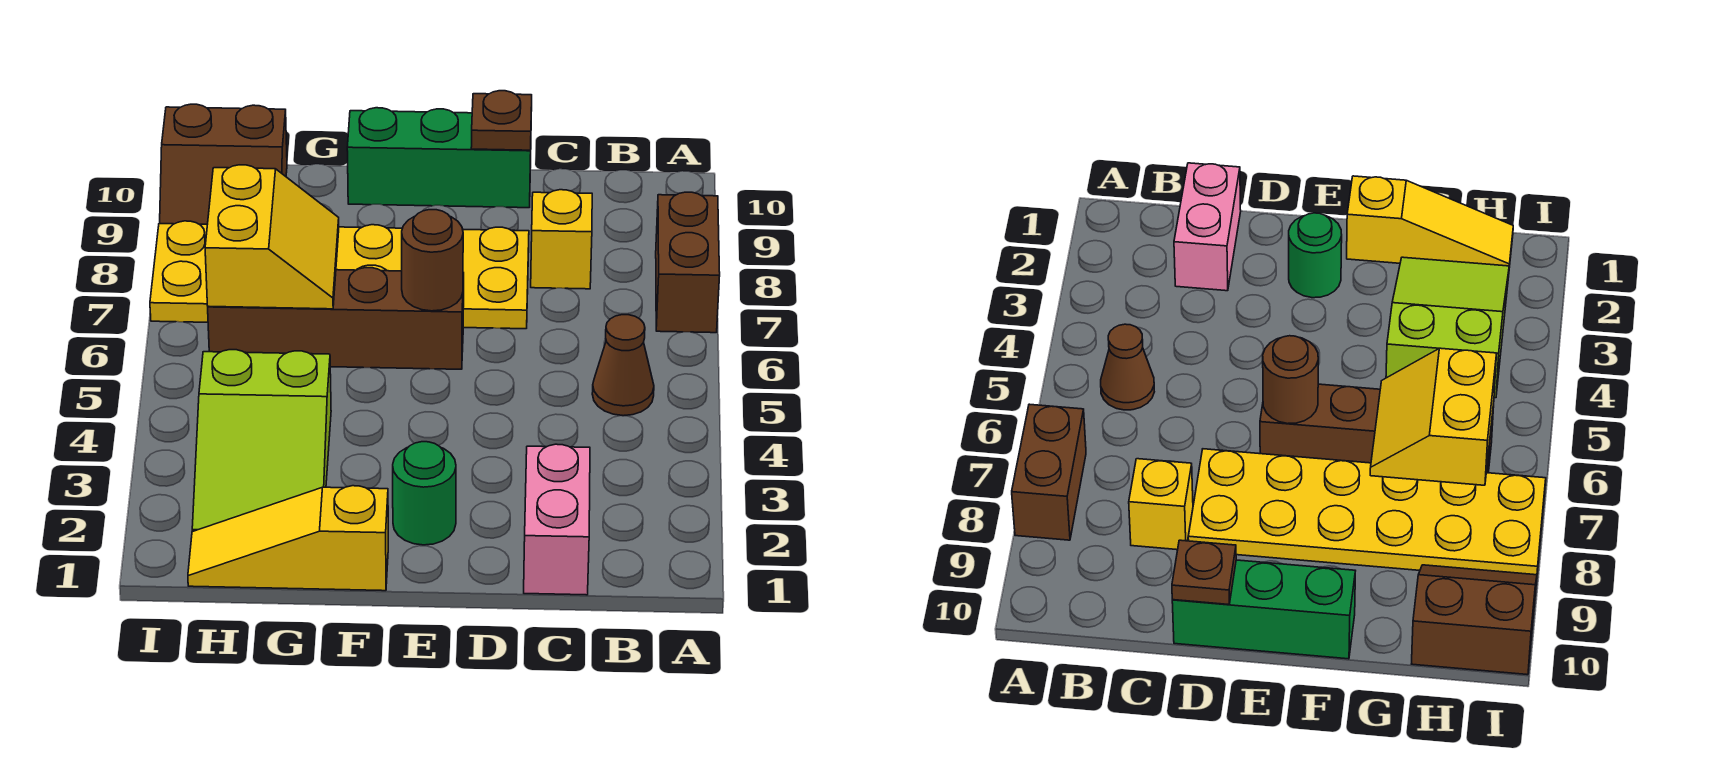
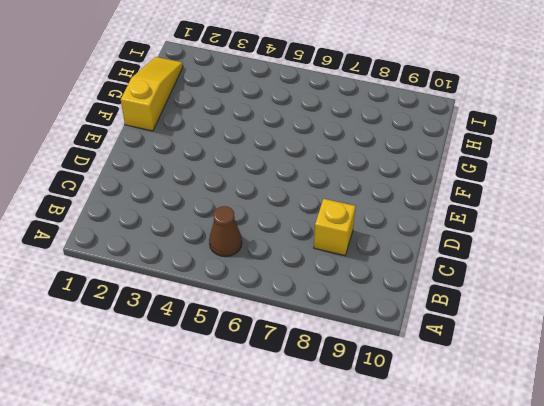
none -> brown 1x2 brick [656,192,720,333]
none -> pink 1x2 brick [524,444,590,595]
none -> yellow 2x6 plate [150,221,529,329]

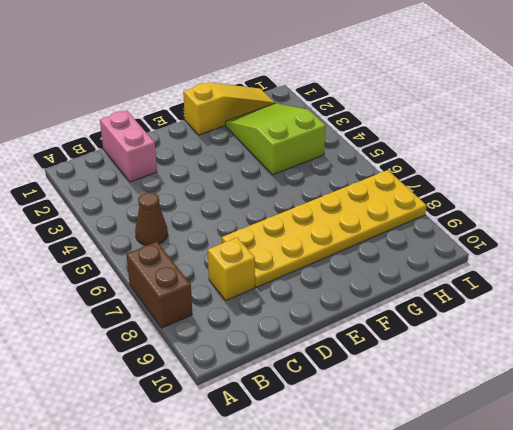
none -> green 1x3 brick [347,108,531,208]
none -> green 1x1 round brick [393,442,456,545]
none -> brown 1x4 brick [208,268,464,369]

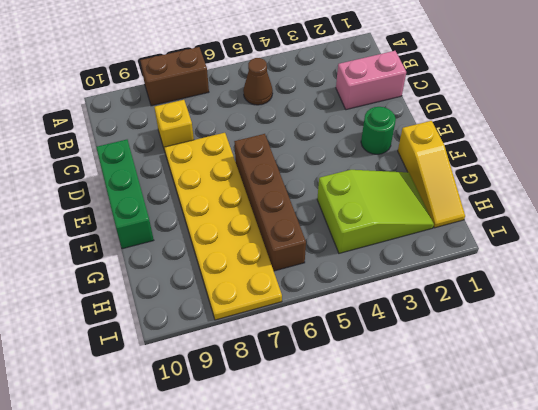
none -> brown 2x2 slope [160,104,287,224]
none -> brown 1x1 plate [471,91,532,150]
none -> brown 1x1 round brick [402,210,463,311]

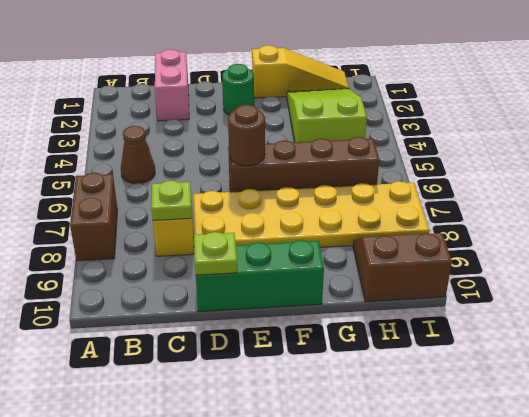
lime 1x1 plate [151,181,192,220] -> none
lime 1x1 plate [194,232,237,275] -> brown 1x1 plate [471,91,532,150]
none -> yellow 2x2 slope [205,165,339,309]

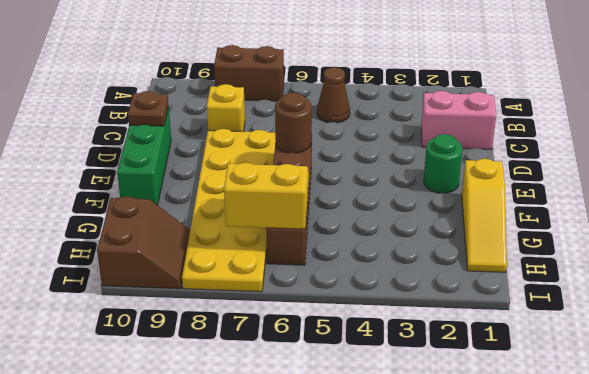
none -> lime 2x3 slope [192,350,331,532]

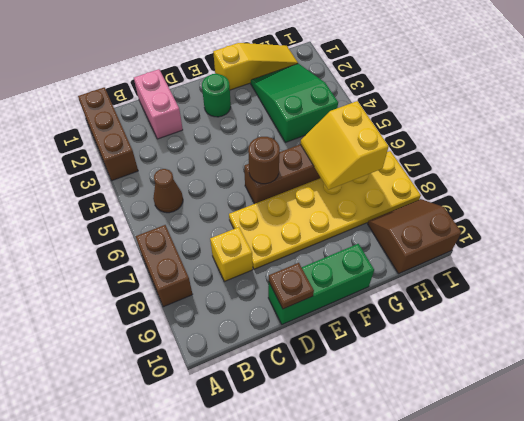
brown 1x3 brick [78,87,138,180] -> none
green 2x3 slope [251,64,338,143] -> lime 2x3 slope [192,350,331,532]

